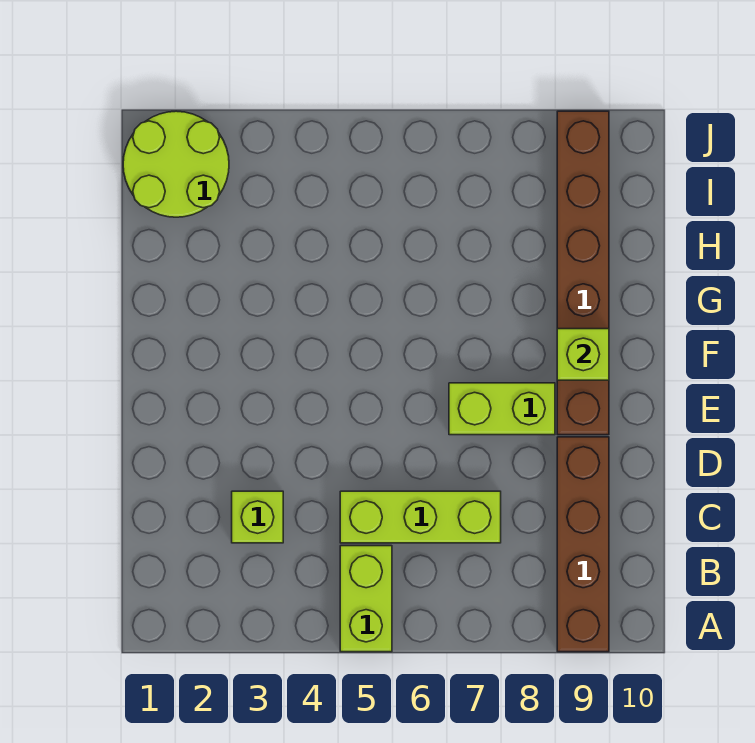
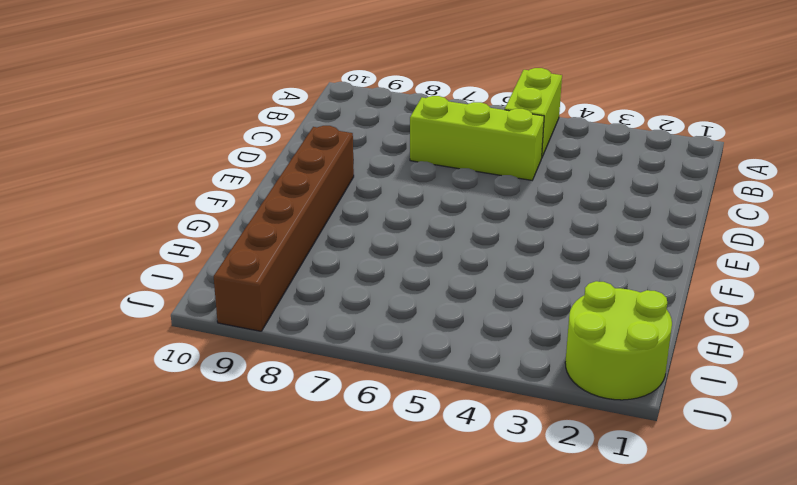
none -> brown 1x4 brick [557,437,609,652]
none -> lime 1x1 brick [232,491,283,543]

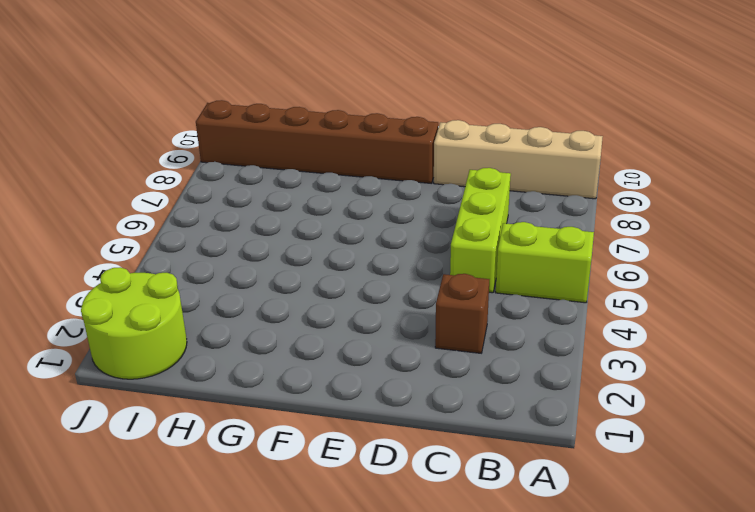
tan 1x4 brick [434,120,603,199] -> brown 1x4 brick [557,437,609,652]
brown 1x1 brick [435,274,489,353] -> lime 1x1 brick [232,491,283,543]
none -> lime 1x2 brick [449,383,555,435]
none -> lime 1x1 brick [557,329,609,380]

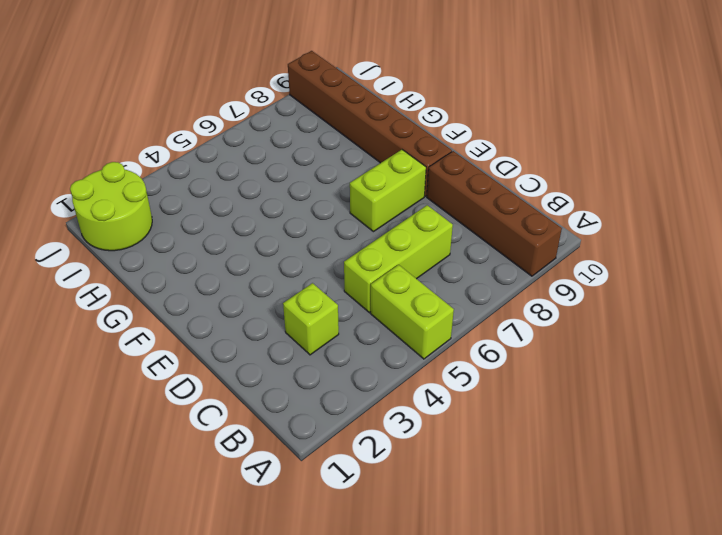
none -> lime 1x1 brick [557,329,609,380]

